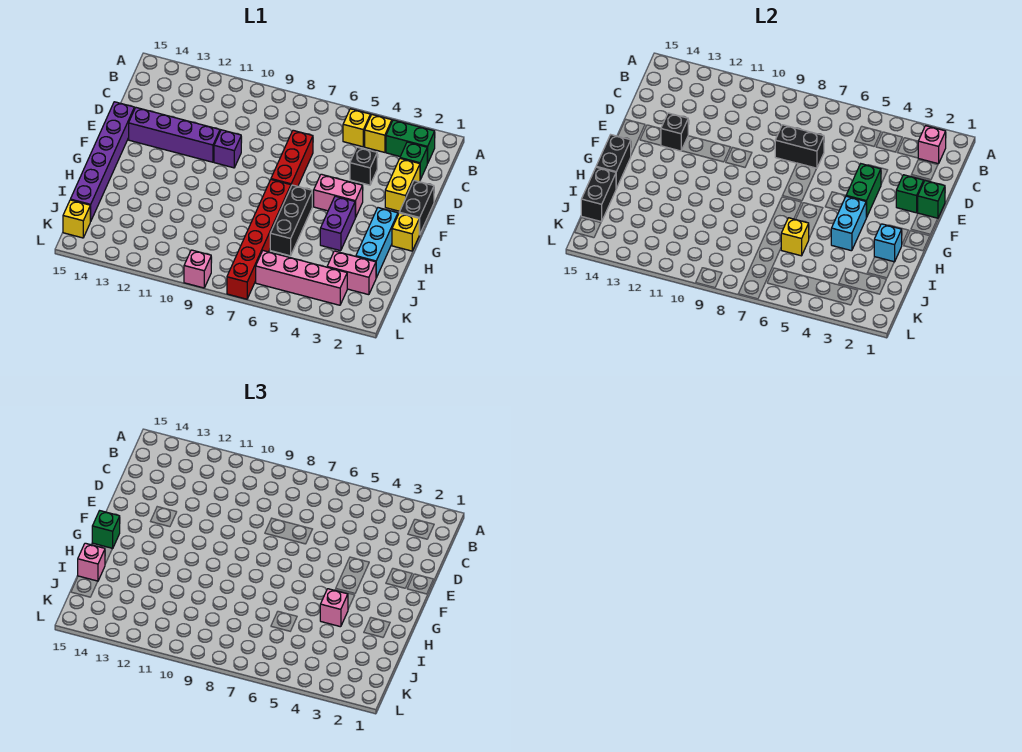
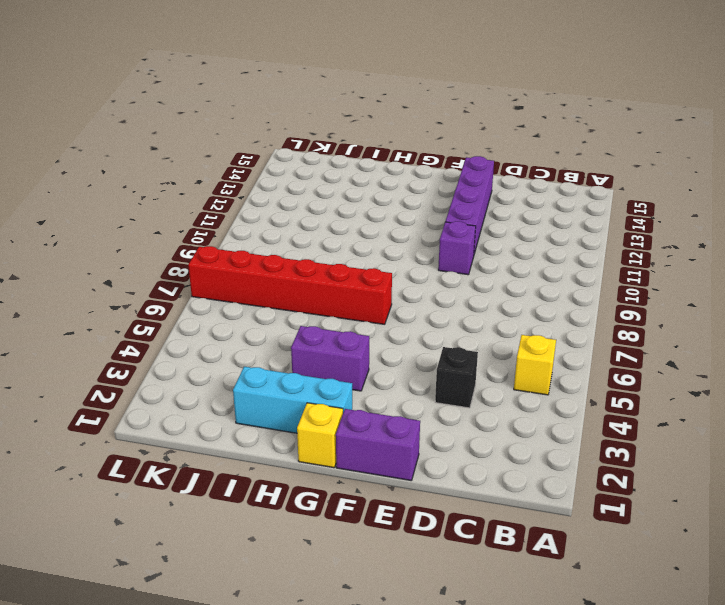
purple 1x2 brick [336,409,420,481] -> black 1x2 brick [399,181,434,235]
none -> green 1x2 brick [386,120,435,163]
none -> yellow 1x1 brick [365,115,392,152]
none -> green 1x1 brick [400,142,428,180]
none -> yellow 1x2 brick [385,159,420,211]

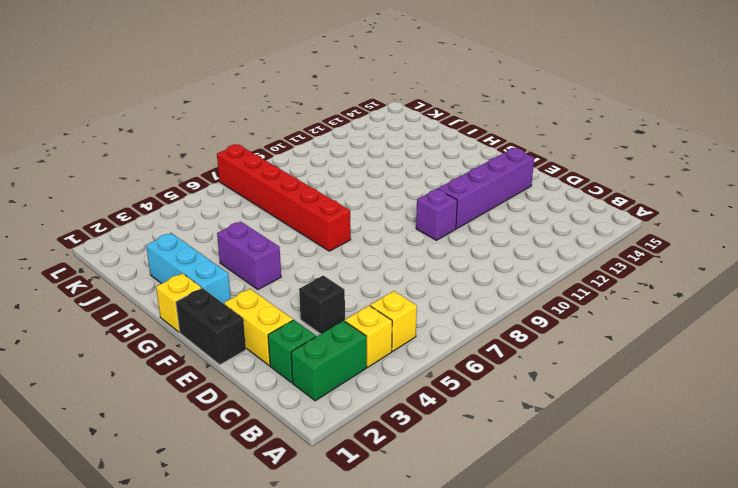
none -> red 1x3 brick [271,130,313,186]
none -> purple 1x6 brick [70,102,134,221]
none -> pink 1x2 brick [314,174,363,218]
none -> black 1x3 brick [270,185,312,256]

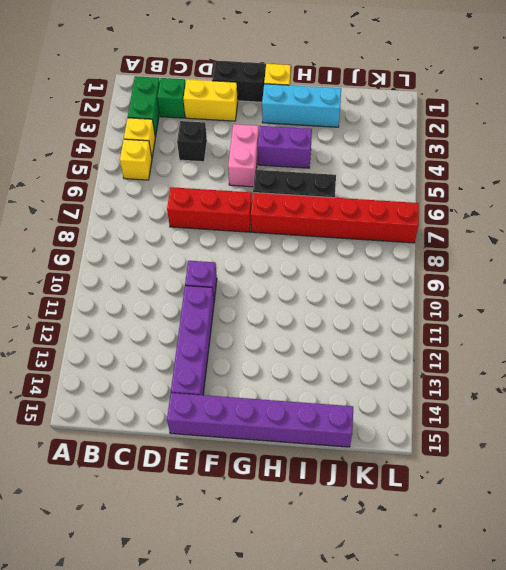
none -> pink 1x2 brick [327,251,376,295]
none -> pink 1x4 brick [256,251,347,305]
none -> yellow 1x1 brick [63,200,91,238]
none -> pink 1x1 brick [184,250,211,288]

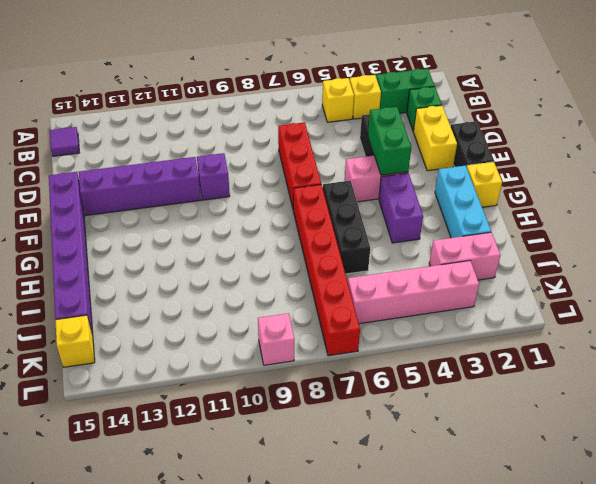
purple 1x1 tile [50,127,79,156] -> none
none -> pink 1x1 brick [918,126,946,164]
none -> black 1x2 brick [775,125,824,168]
none -> green 1x1 brick [918,181,945,218]
none -> green 1x1 brick [896,175,924,213]

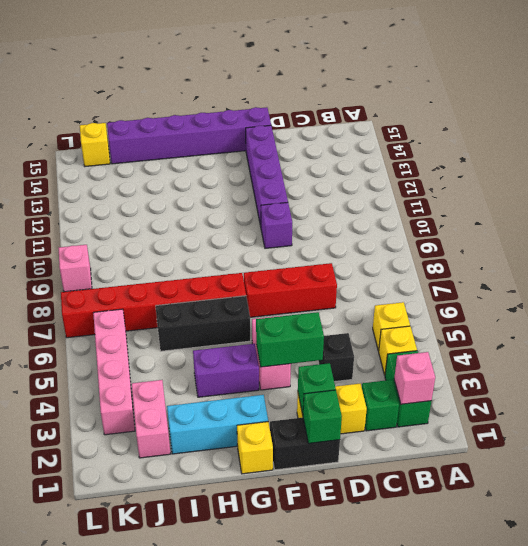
none -> black 1x2 brick [775,125,824,168]
none -> black 1x1 brick [661,113,688,151]
none -> cyan 1x2 brick [831,196,866,251]
none -> black 1x2 brick [596,135,631,189]

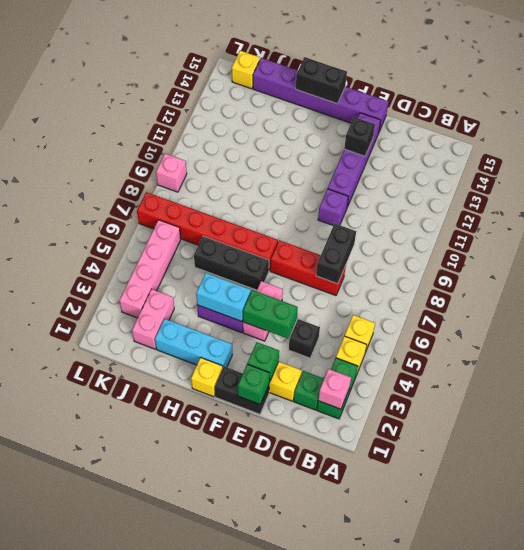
none -> cyan 1x1 brick [874,224,902,262]
none -> yellow 1x1 brick [781,218,809,256]
none -> black 1x2 brick [581,167,616,222]
none -> green 1x1 brick [92,511,120,549]

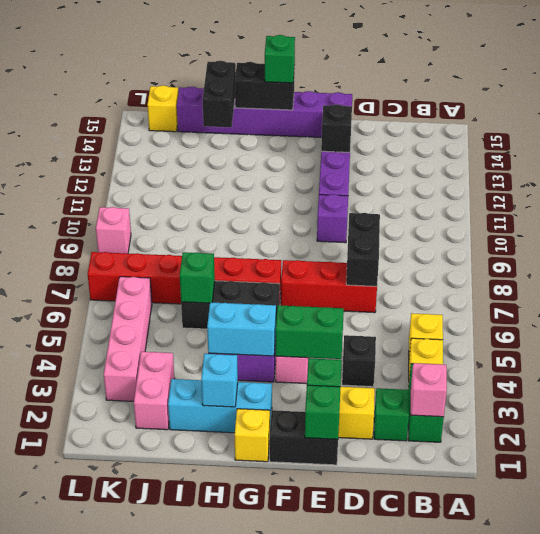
green 1x1 brick [180,252,215,303] -> yellow 1x1 brick [781,218,809,256]
black 1x2 brick [203,61,236,127] -> black 1x2 brick turned to [581,167,616,222]
none -> pink 1x1 brick [320,589,348,627]
none -> pink 1x1 brick [78,543,105,581]

